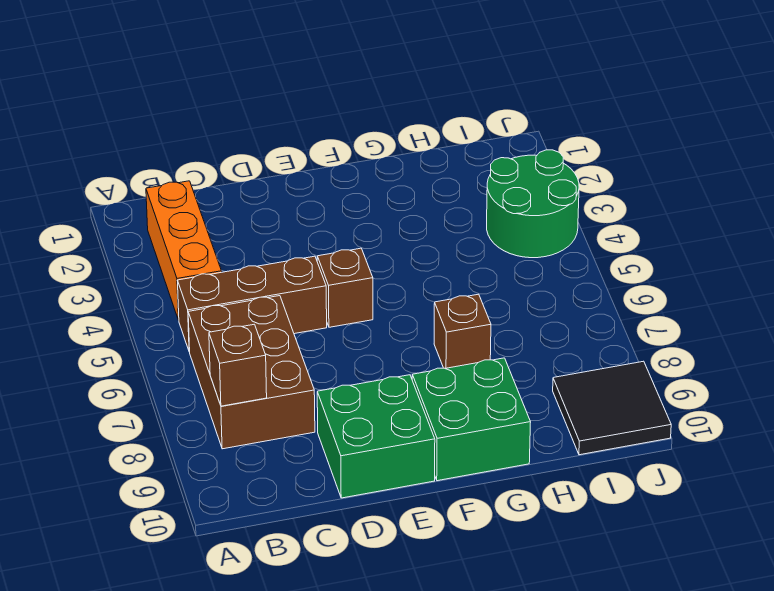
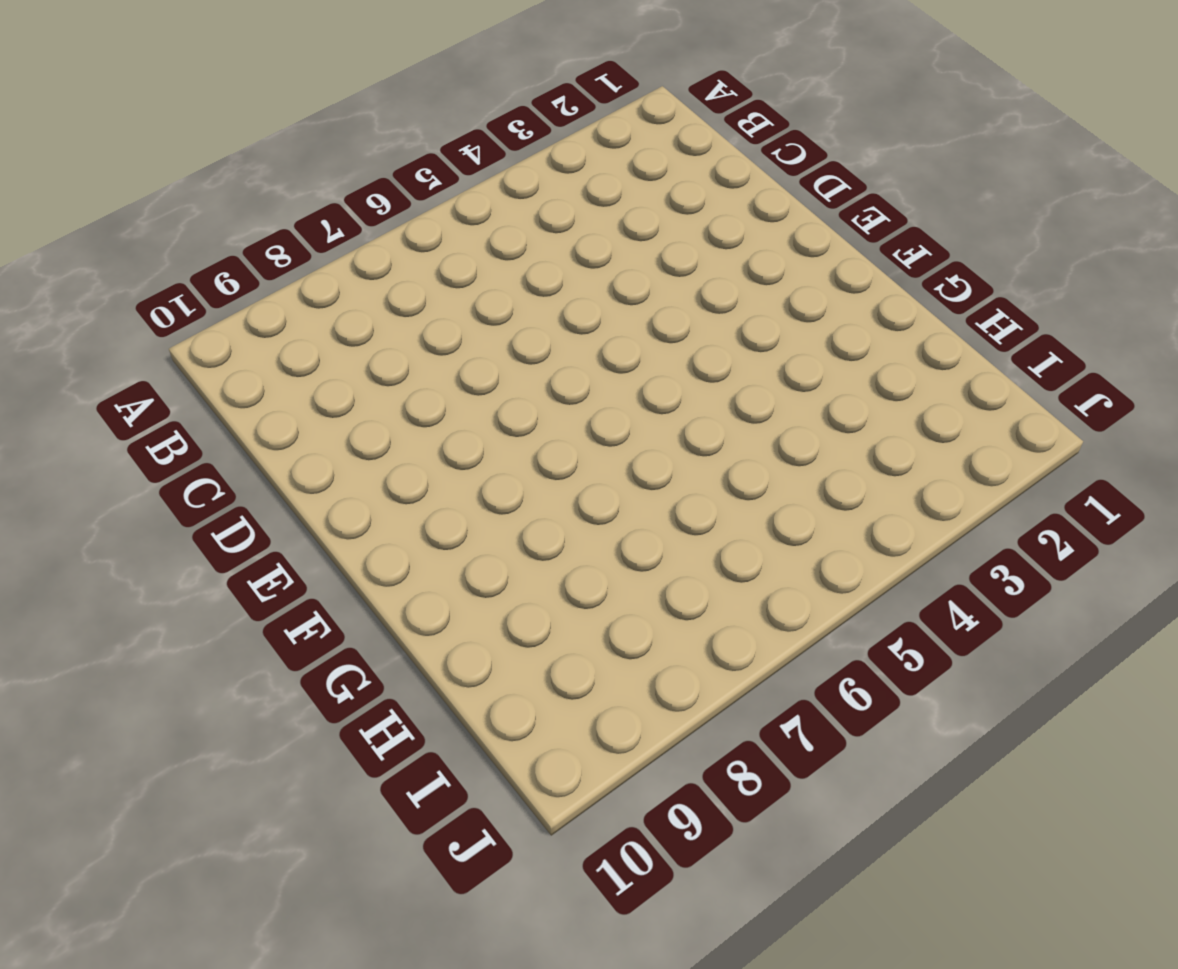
none -> orange 1x3 brick [146,181,222,320]
none -> brown 1x3 brick [177,256,327,352]

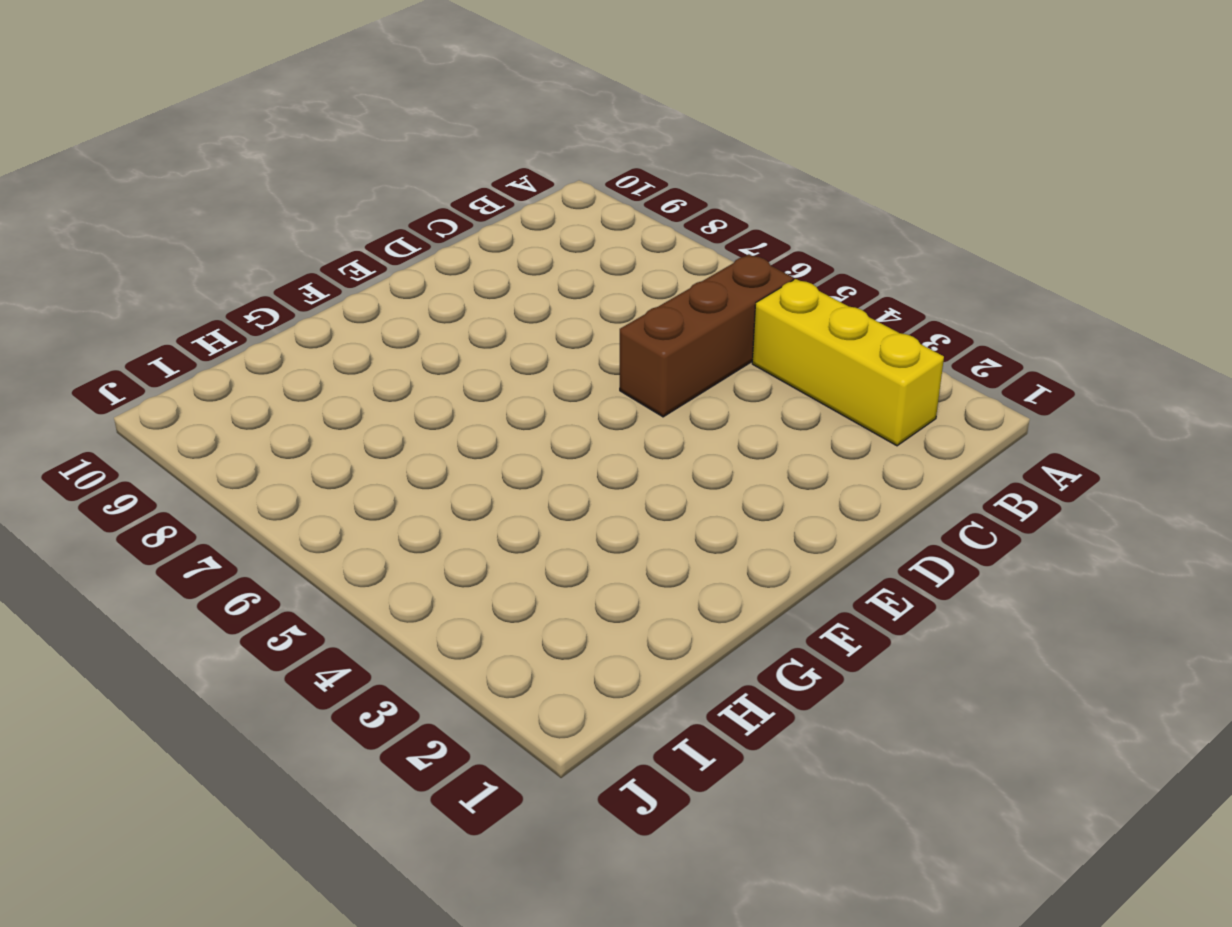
yellow 1x3 brick [752,279,944,446] -> orange 1x3 brick [146,181,222,320]
none -> brown 2x3 brick [188,296,315,449]
none -> green 2x2 brick [317,375,435,498]

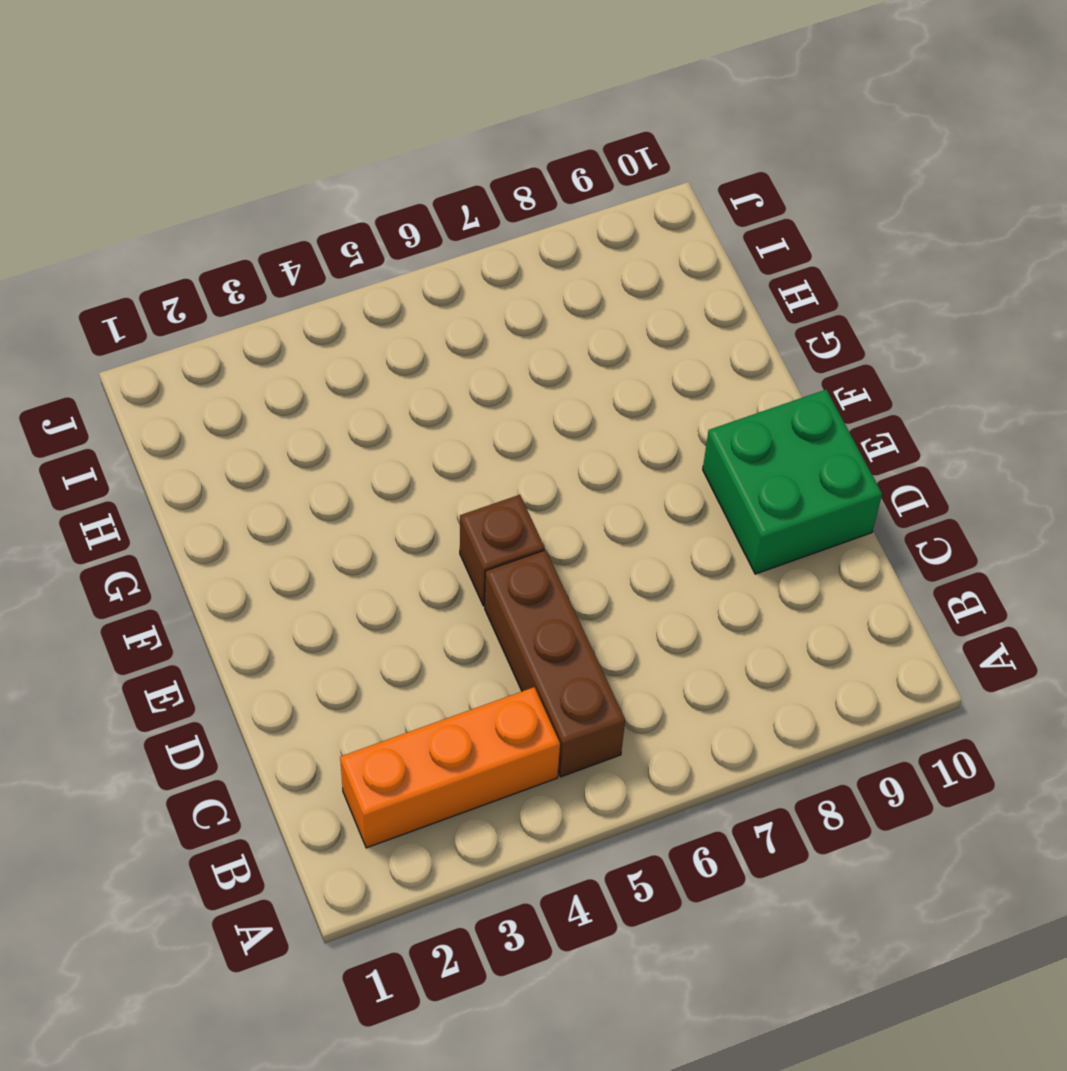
none -> brown 2x3 brick [188,296,315,449]
none -> green 2x2 brick [412,358,531,481]

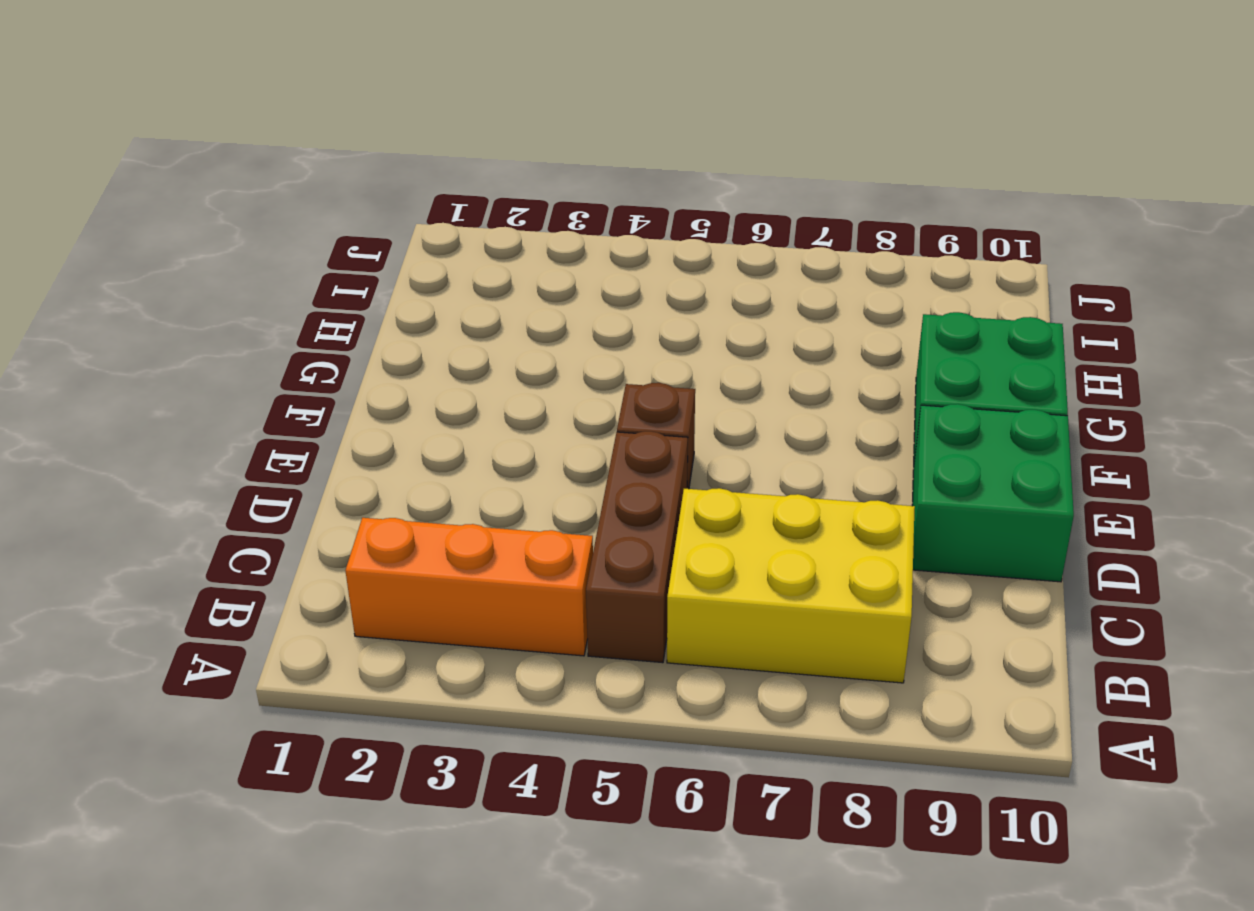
yellow 2x3 brick [667,488,915,683] -> brown 2x3 brick [188,296,315,449]
none -> brown 1x1 brick [434,294,491,368]
none -> green 2x2 round brick [487,150,579,258]

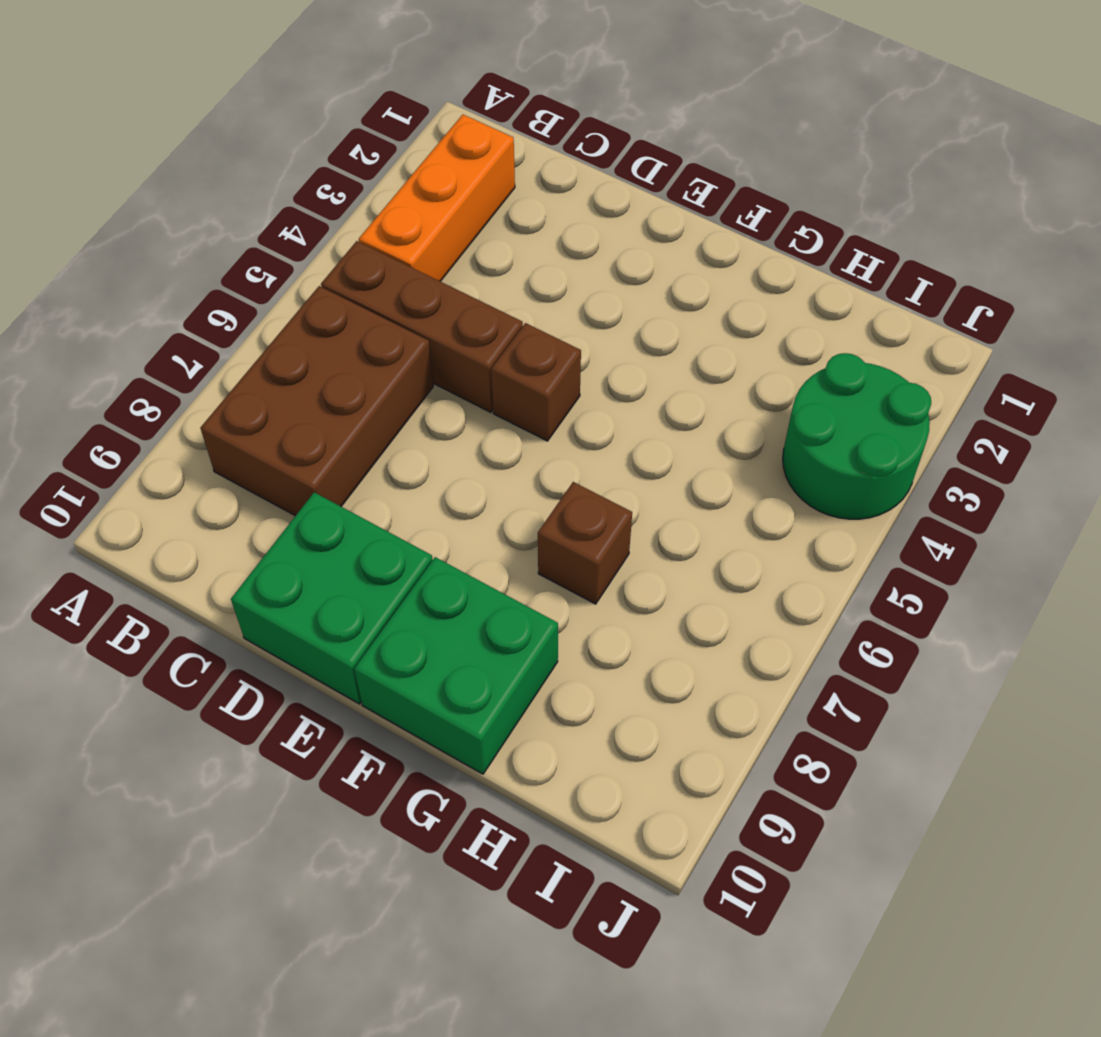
none -> black 2x2 tile [553,361,671,455]
none -> brown 1x1 brick [209,324,267,406]

